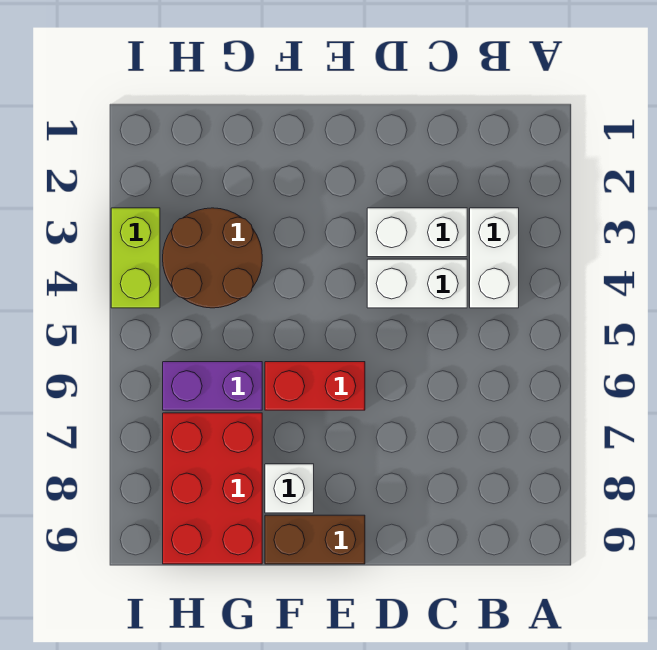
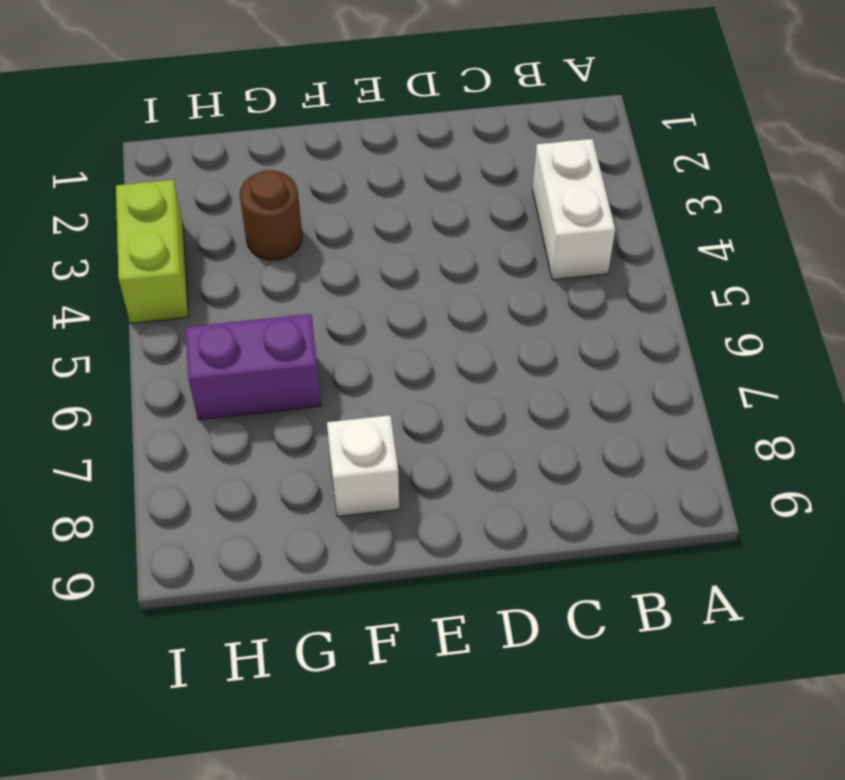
brown 1x1 round brick [240,170,302,260] -> brown 2x2 round brick [163,208,262,308]
none -> white 1x2 brick [367,208,467,257]
none -> white 1x2 brick [367,259,467,308]

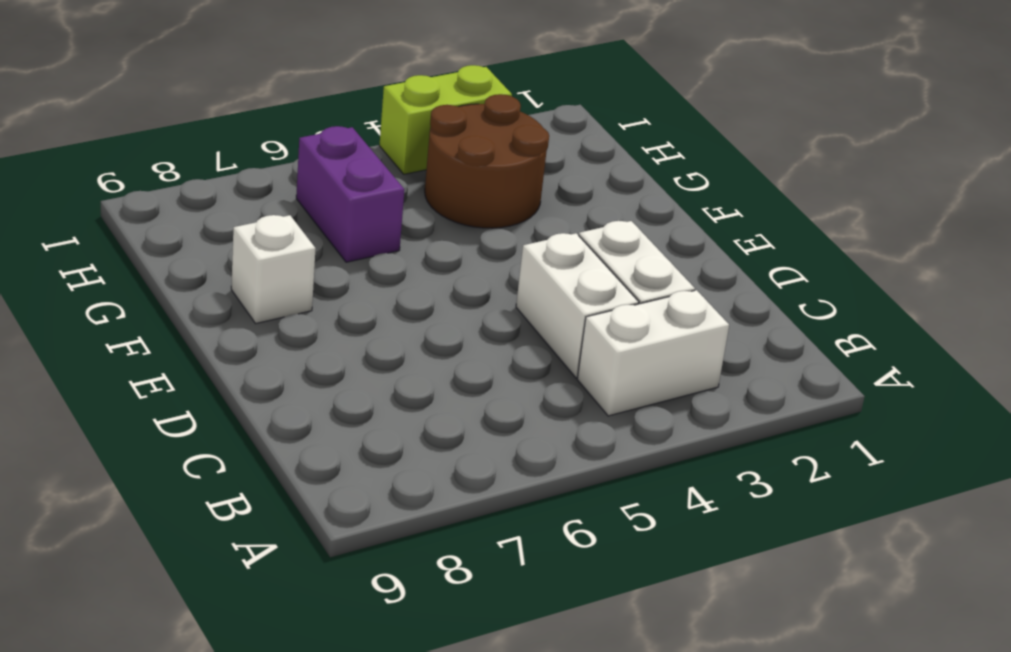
none -> red 1x2 brick [265,362,365,410]
none -> brown 1x2 brick [265,515,365,564]

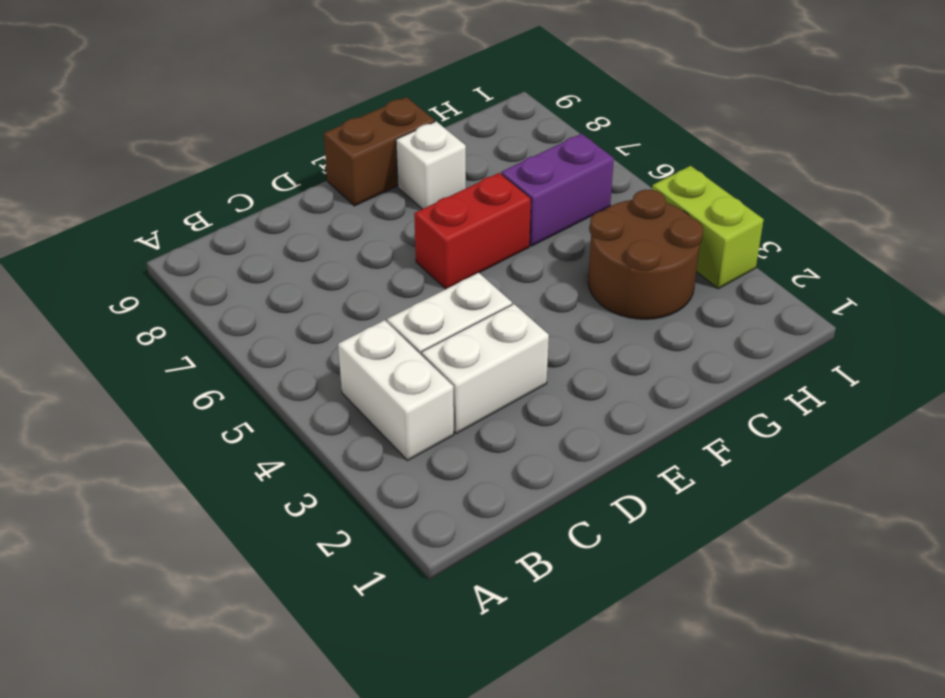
none -> red 2x3 brick [163,413,262,564]

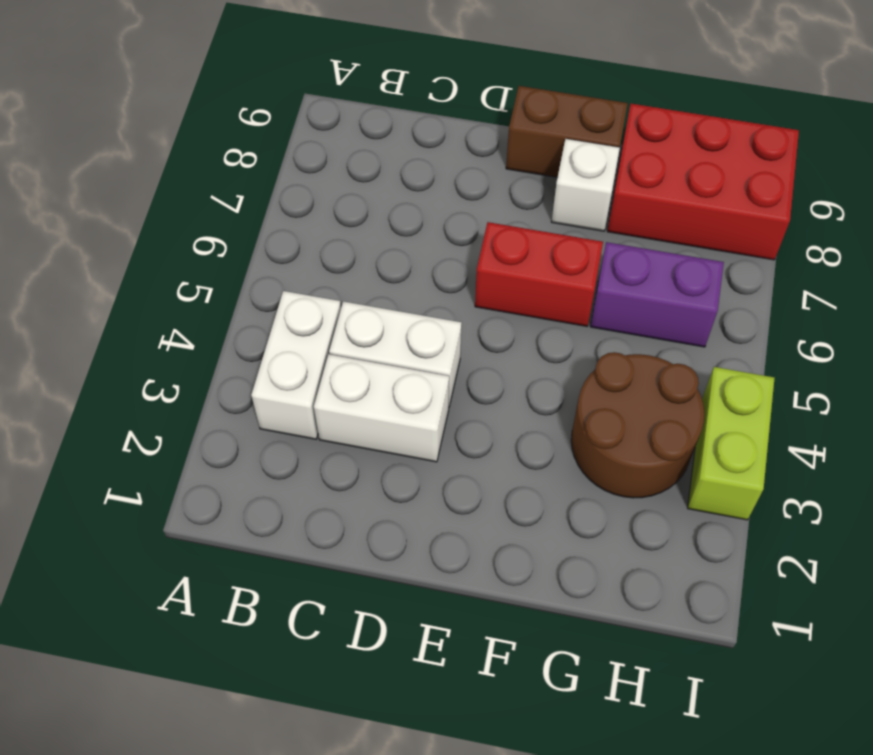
red 2x3 brick [607,104,799,260] -> red 2x3 brick turned to [163,413,262,564]

